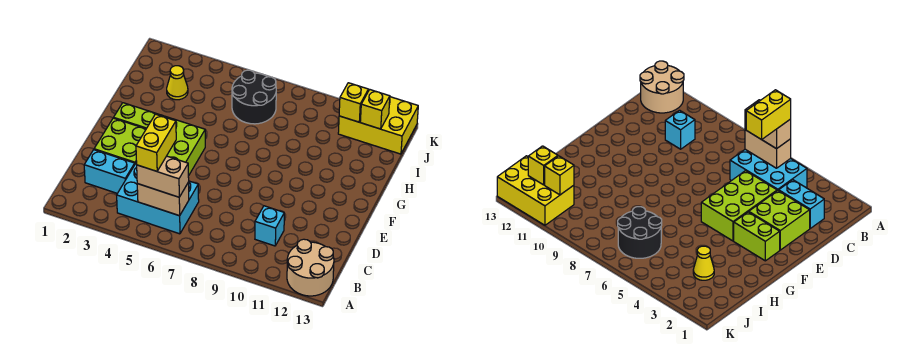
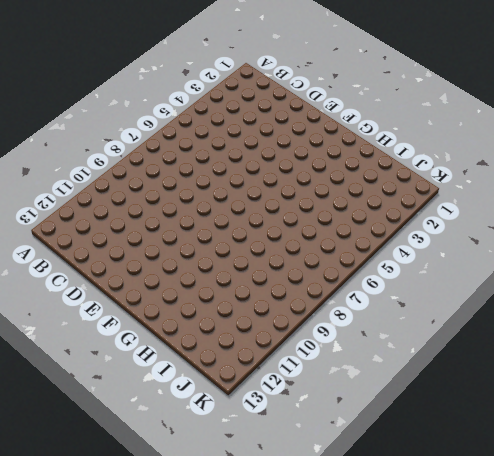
none -> tan 2x2 round brick [287,239,334,296]
none -> cyan 2x3 brick [117,164,199,234]
none -> cyan 1x2 brick [84,150,135,193]

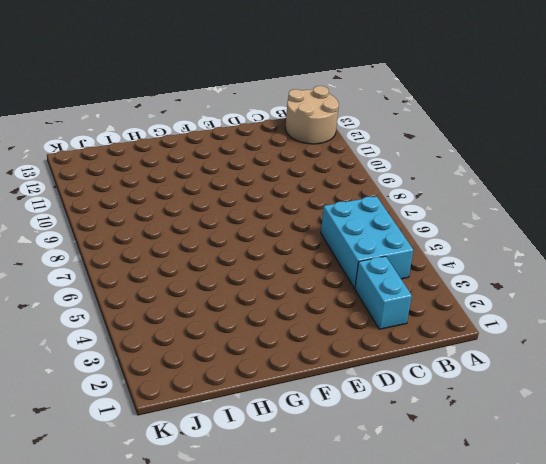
none -> cyan 1x1 brick [255,206,284,246]
none -> lime 2x2 brick [94,118,146,164]
none -> lime 2x3 brick [136,116,205,176]

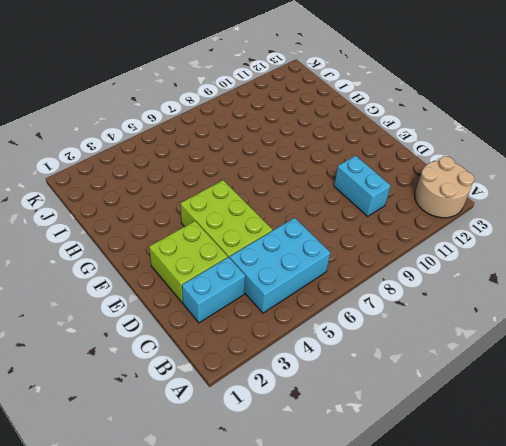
cyan 1x2 brick [334,156,391,216] -> cyan 1x1 brick [255,206,284,246]
none -> lime 1x2 brick [114,103,163,129]
none -> yellow 1x1 cone [167,66,188,100]
none -> black 2x2 round brick [232,70,276,124]

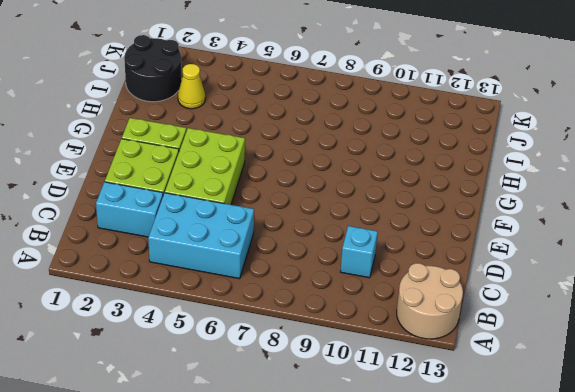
black 2x2 round brick [124,35,182,102] -> black 2x2 round brick moved to [232,70,276,124]
none -> yellow 2x3 brick [338,90,418,154]
none -> tan 1x2 brick [137,182,189,216]
none -> yellow 1x1 brick [339,83,368,122]

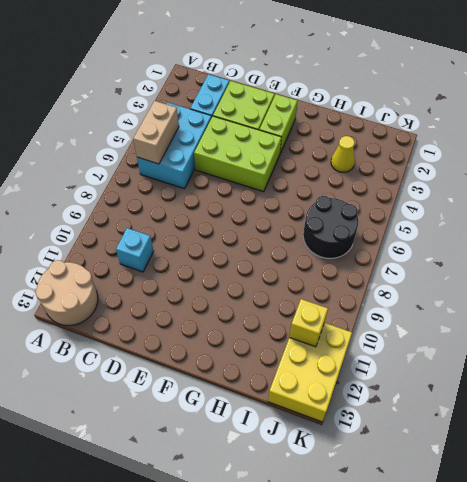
none -> yellow 1x1 brick [360,90,390,129]
none -> tan 1x2 brick [137,156,189,197]
none -> yellow 1x2 brick [136,114,176,171]

